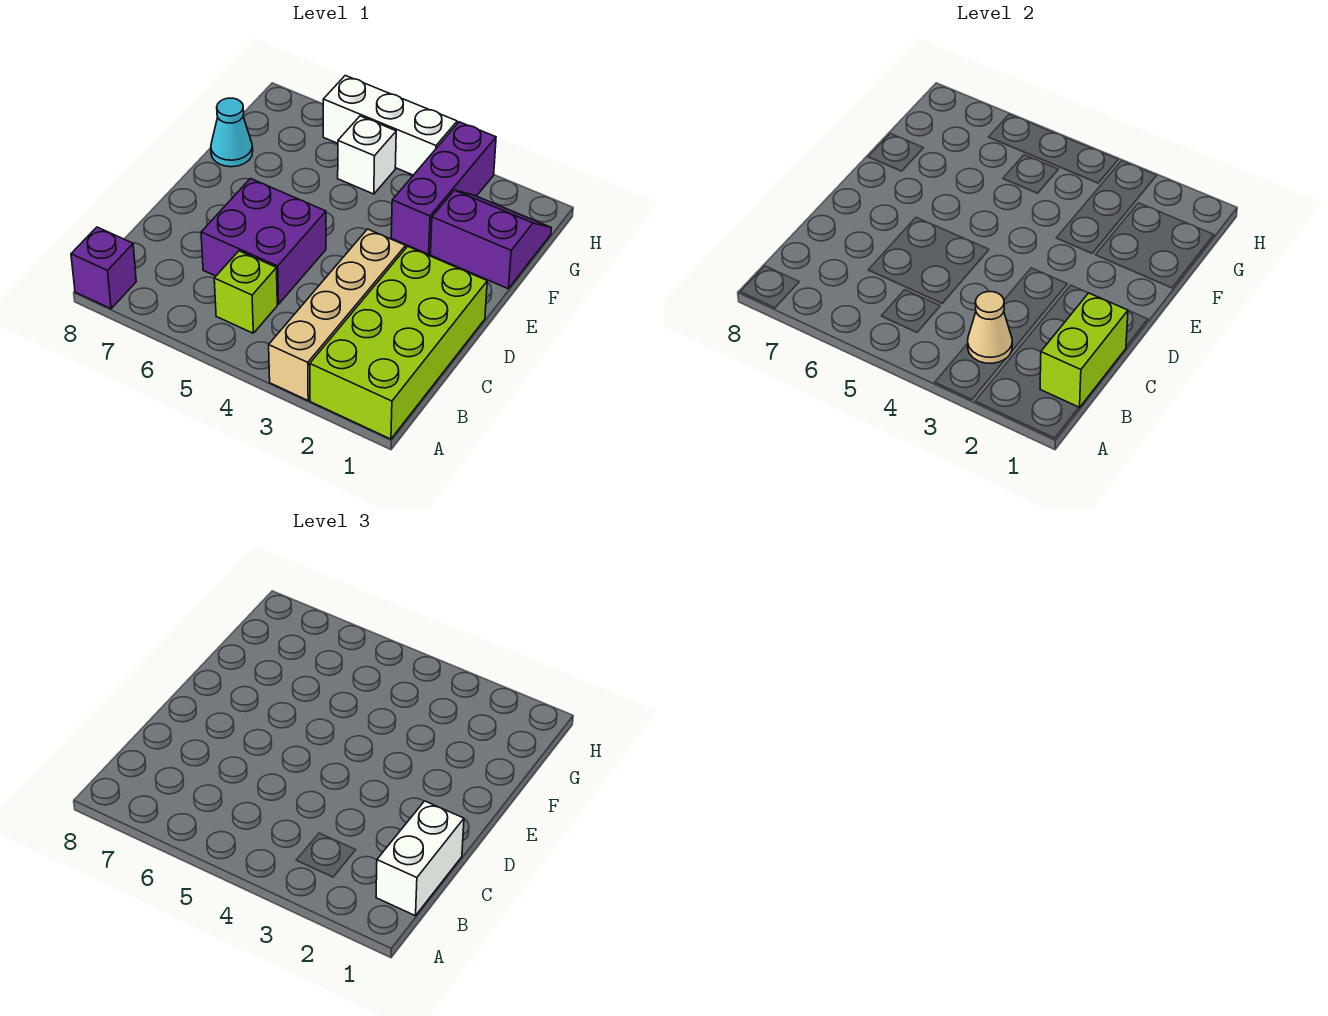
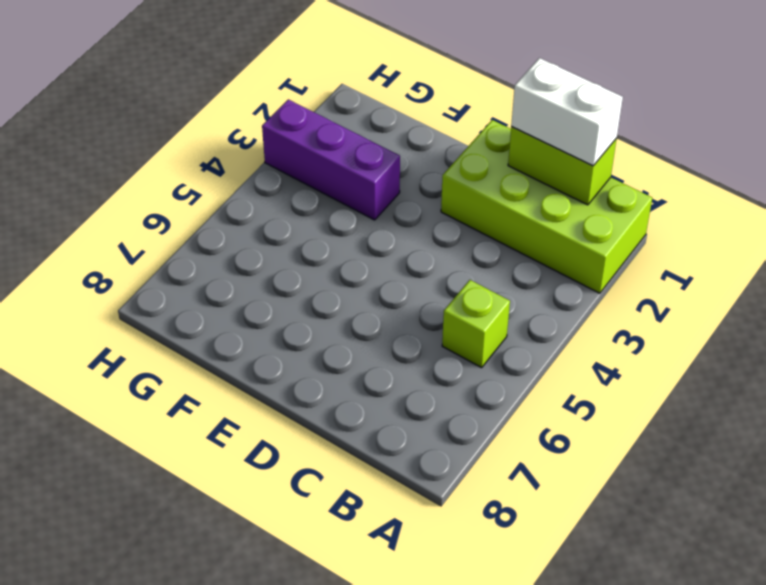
none -> tan 1x4 brick [269,229,406,400]
none -> purple 1x1 brick [71,227,136,309]
none -> purple 2x2 brick [201,179,326,304]

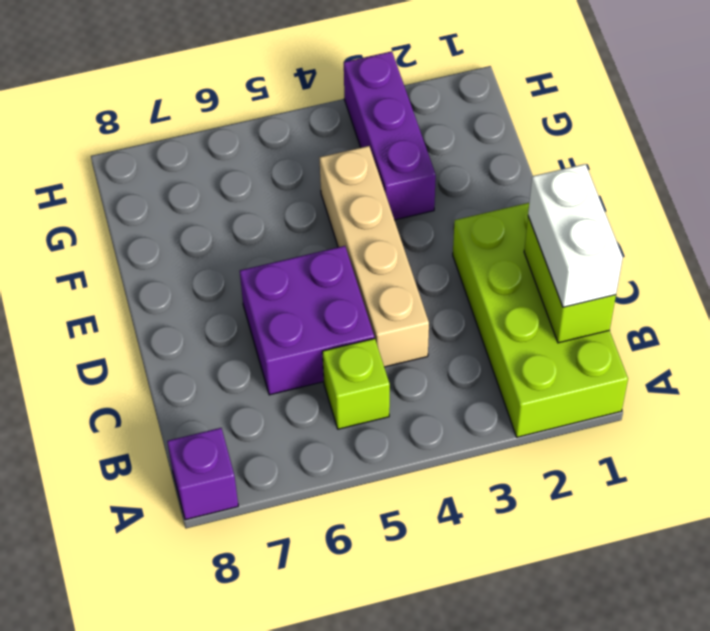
tan 1x4 brick [319,146,429,367] -> tan 1x4 brick moved to [269,229,406,400]
none -> purple 2x2 slope [431,190,551,289]
none -> cyan 1x1 cone [211,98,253,167]
none -> white 1x1 brick [338,116,396,194]

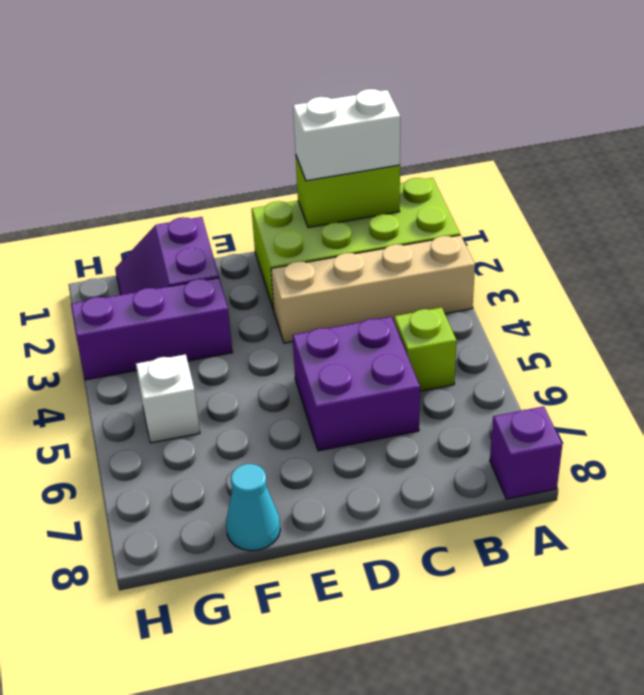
none -> white 1x3 brick [323,76,457,175]
none -> tan 1x1 cone [968,292,1012,363]

